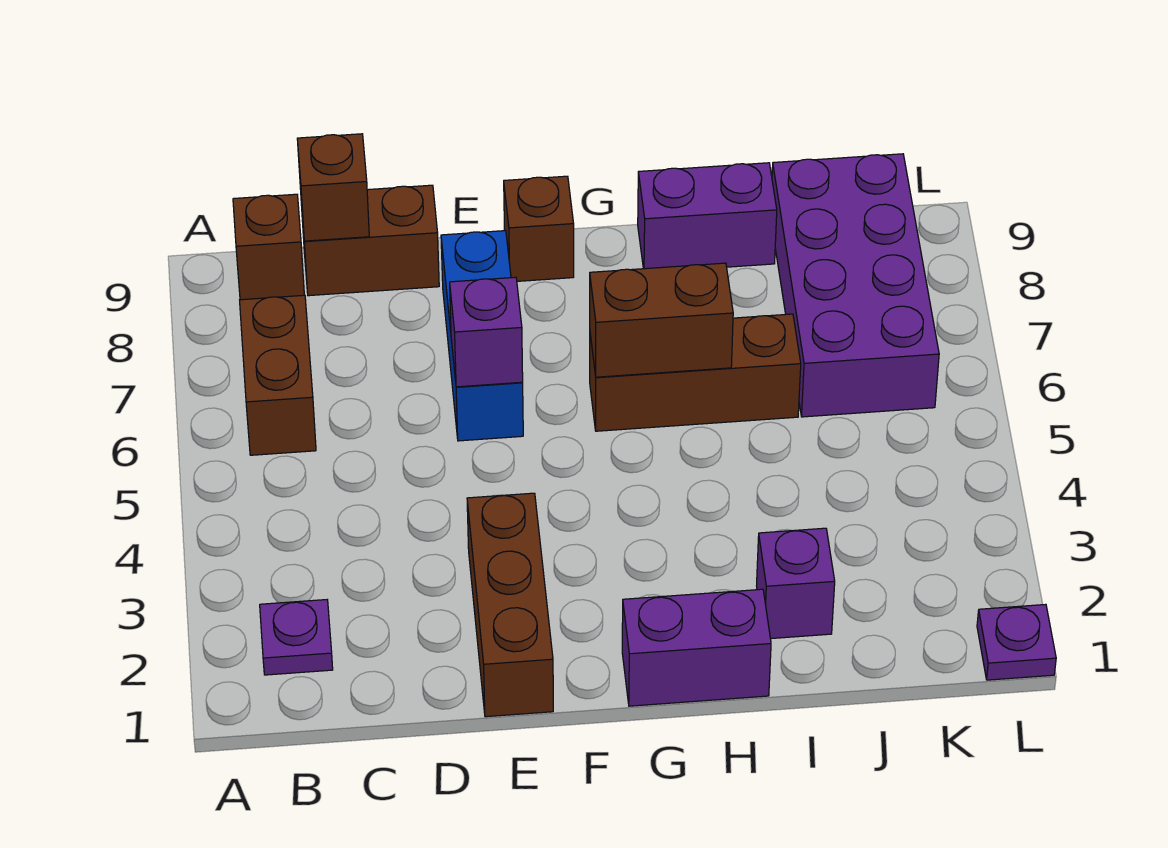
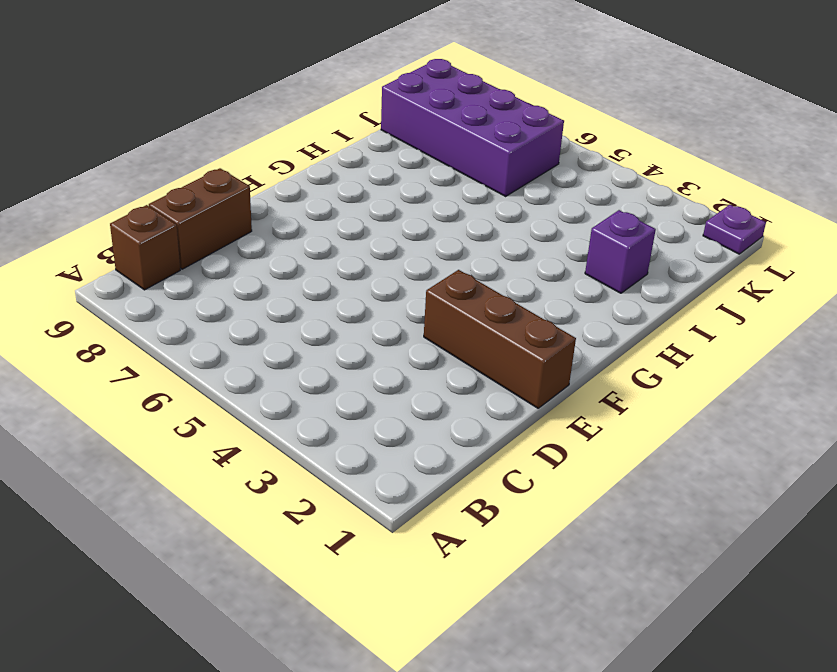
none -> purple 1x1 plate [260,600,333,675]
none -> brown 1x2 brick [240,295,316,455]
none -> blue 1x3 brick [441,231,523,441]

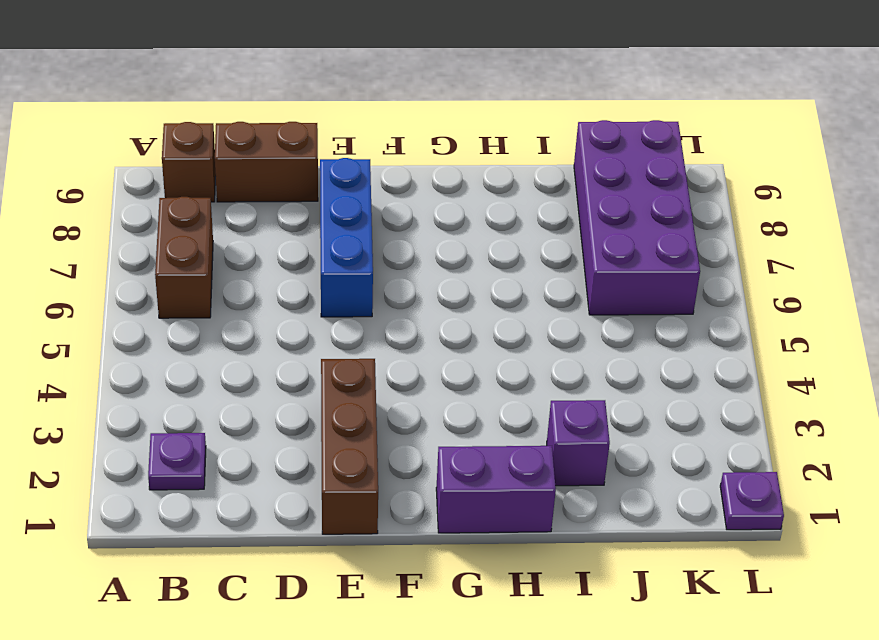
none -> brown 1x1 brick [504,176,574,281]
none -> brown 1x3 brick [590,314,801,431]
none -> purple 1x2 brick [638,163,777,269]

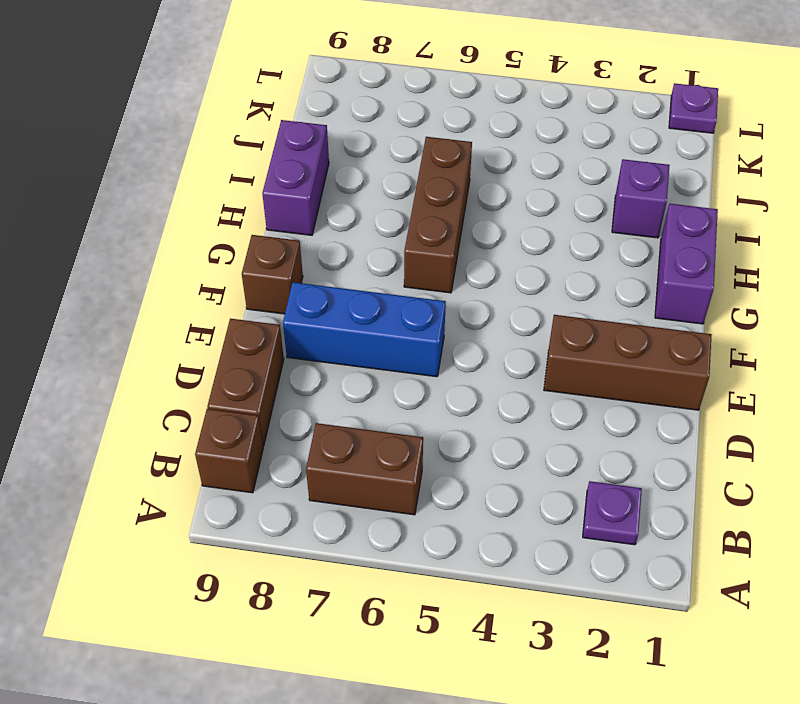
none -> purple 2x4 brick [772,154,939,417]
none -> brown 1x1 brick [297,134,369,241]
none -> purple 1x1 brick [450,277,523,387]

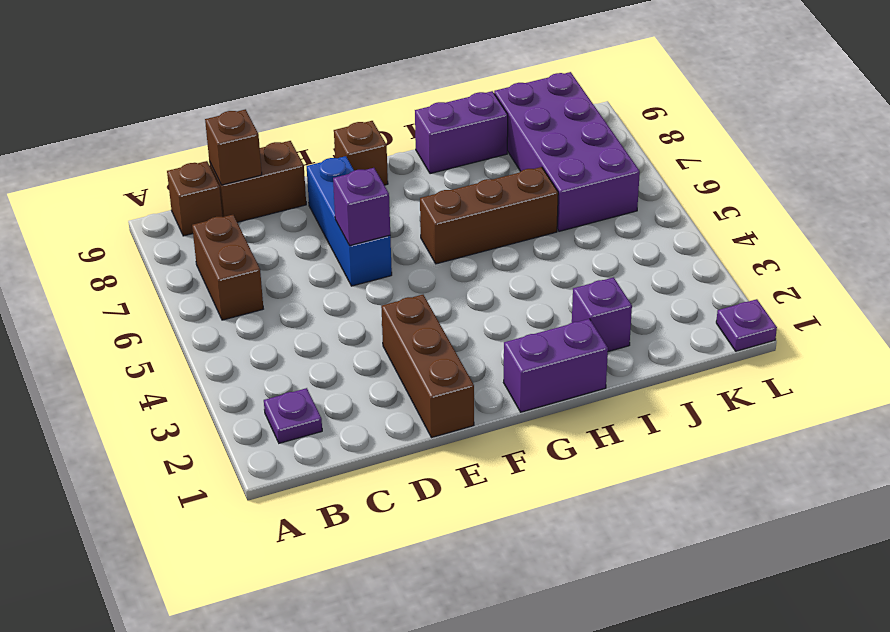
none -> brown 1x2 brick [590,263,733,377]

